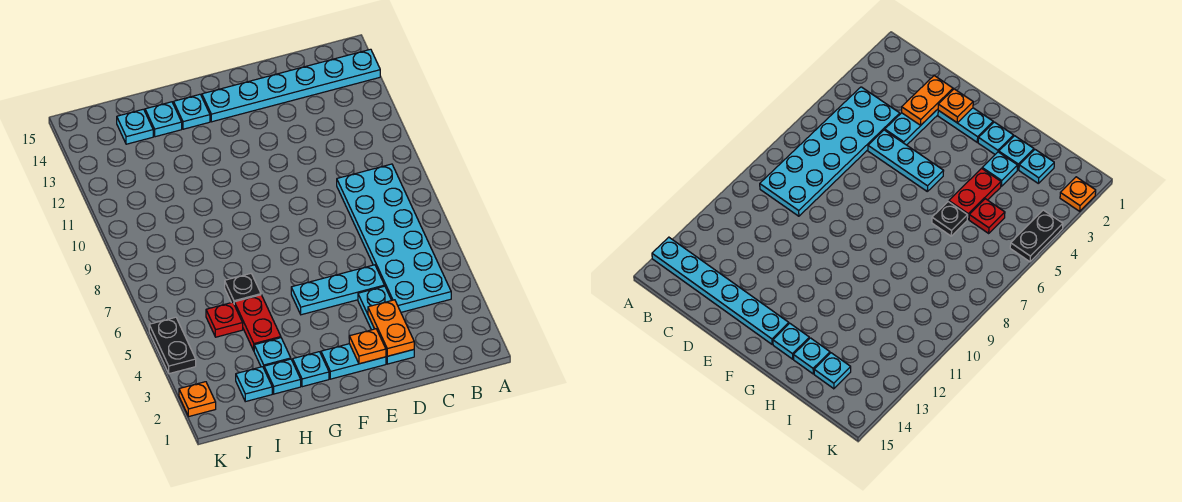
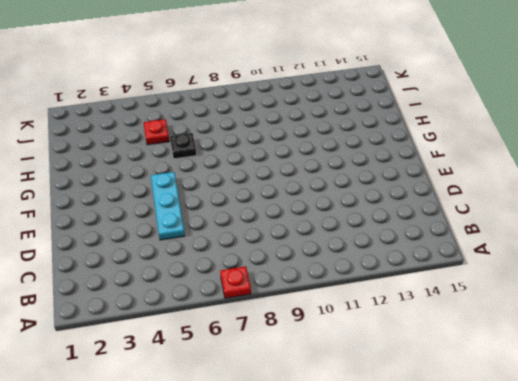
red 1x1 plate [220,266,251,298] -> none
none -> cyan 1x6 plate [202,49,380,122]
none -> cyan 2x6 plate [337,164,451,312]
none -> cyan 1x3 plate [358,286,414,364]

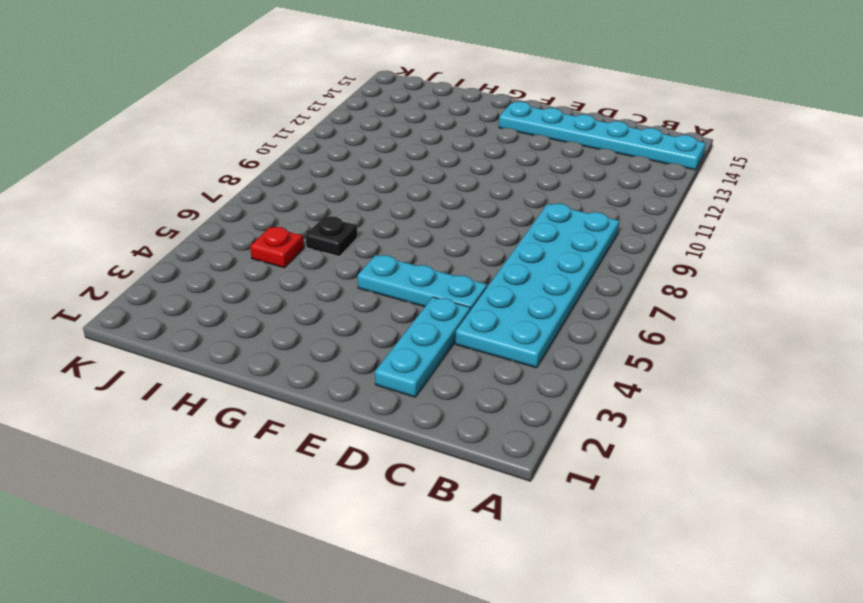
none -> cyan 1x2 plate [321,344,386,379]
none -> cyan 1x1 plate [293,352,329,387]
none -> cyan 1x1 plate [174,94,210,129]

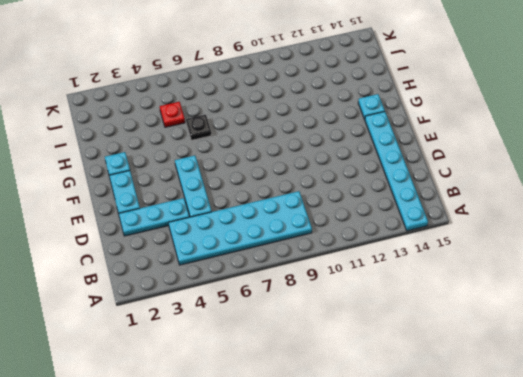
none -> cyan 1x1 plate [264,359,301,394]
none -> cyan 1x1 plate [254,338,291,368]
none -> red 1x2 plate [234,295,281,350]

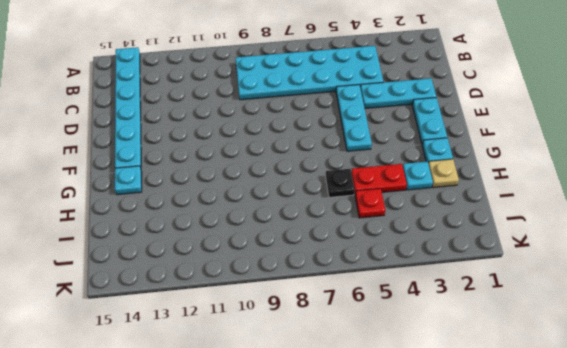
tan 1x1 plate [428,159,459,188] -> cyan 1x1 plate [264,359,301,394]
none -> cyan 1x1 plate [145,102,182,137]
none -> cyan 1x1 plate [236,367,272,402]
none -> cyan 1x1 plate [117,109,153,144]

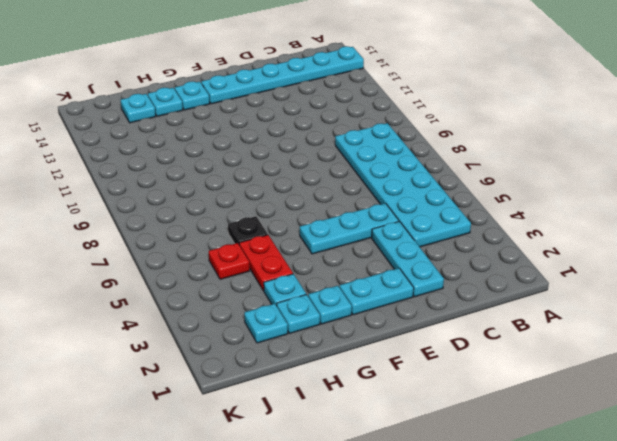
none -> orange 1x1 plate [179,382,216,416]
none -> black 1x2 plate [149,317,196,374]
none -> orange 1x2 plate [368,300,414,356]

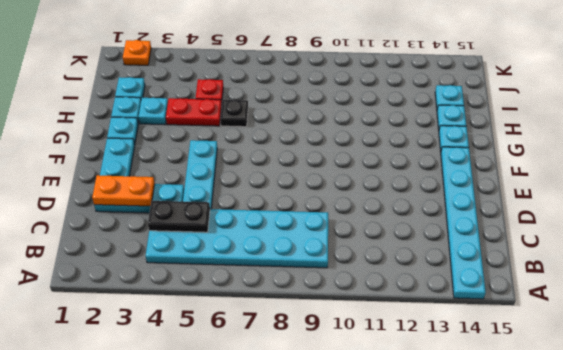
black 1x2 plate [148,201,210,232] -> black 1x2 plate moved to [149,317,196,374]
none -> orange 1x1 plate [349,329,386,364]

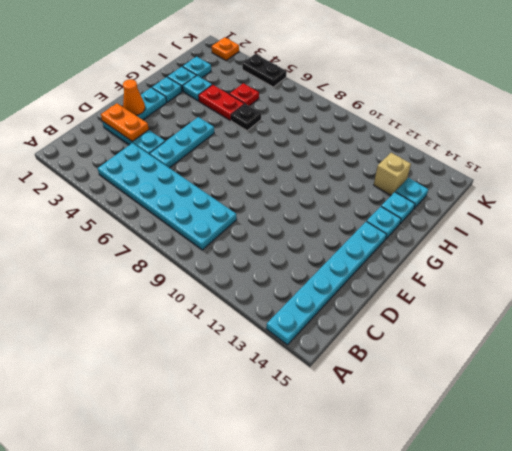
orange 1x1 cone [123,79,145,115] -> orange 1x1 plate [349,329,386,364]
tan 1x1 brick [374,153,411,195] -> none

